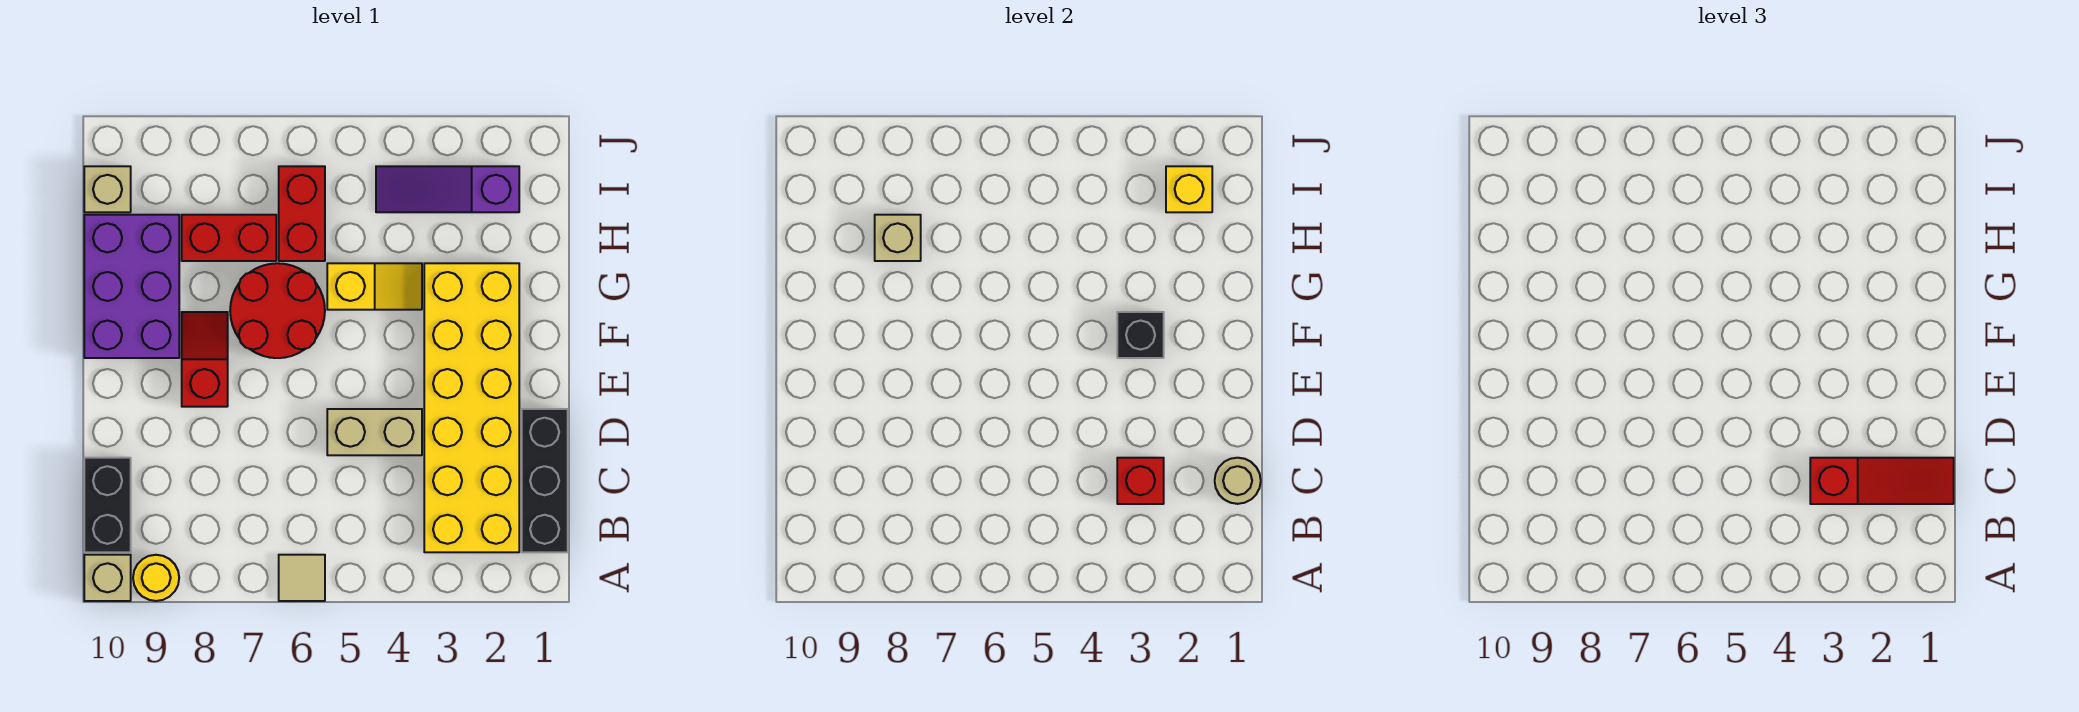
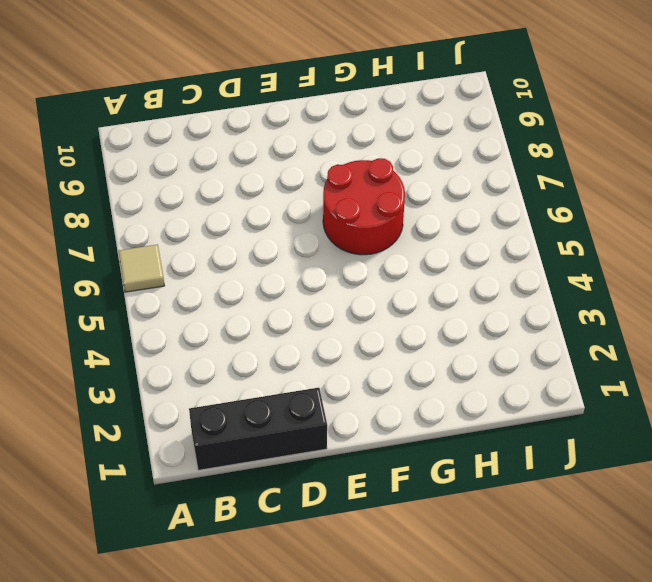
none -> yellow 1x1 round brick [133,555,179,601]
none -> tan 1x1 brick [84,555,131,601]
none -> yellow 2x6 brick [424,263,519,552]

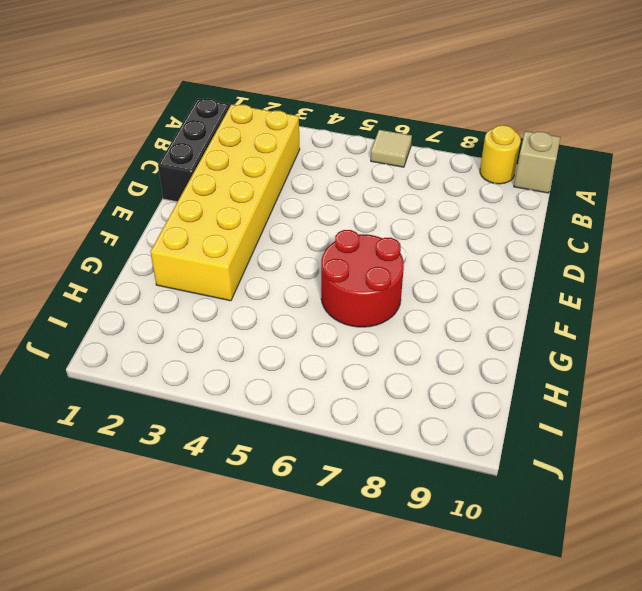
none -> black 1x2 brick [84,458,131,552]
none -> tan 1x2 brick [327,409,422,455]
none -> red 1x2 slope [182,312,228,407]

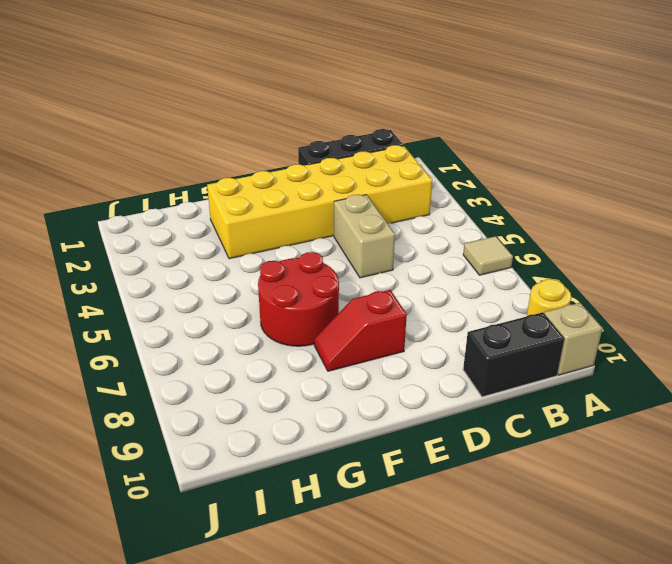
none -> purple 2x3 brick [84,215,179,358]
none -> yellow 1x2 slope [327,263,422,310]
none -> red 1x2 brick [279,166,325,261]

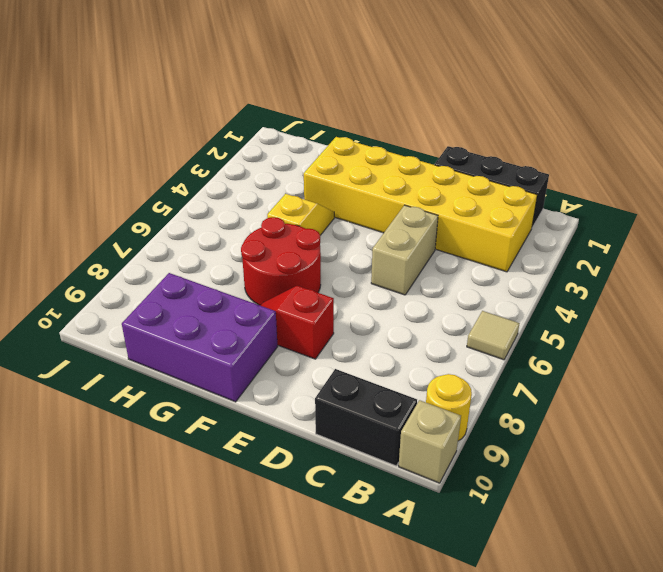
none -> red 1x2 brick [279,166,325,261]
none -> red 1x2 brick [182,215,276,261]
none -> purple 1x3 slope [376,166,519,212]

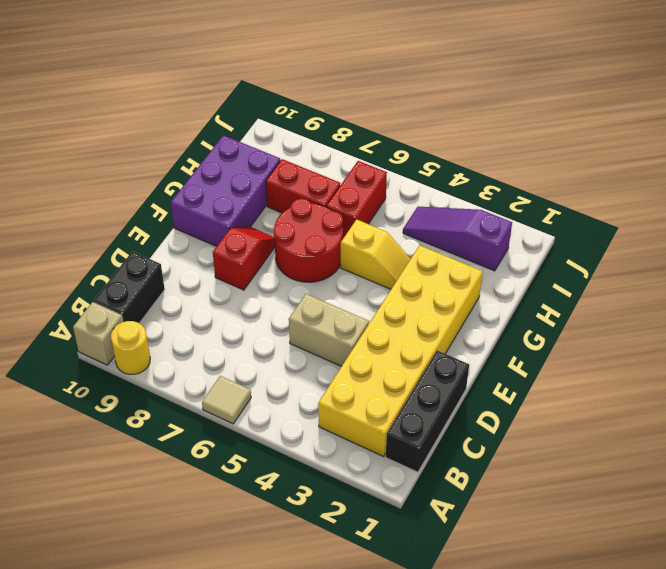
none -> tan 1x1 brick [84,166,131,212]
none -> tan 1x1 round brick [1215,458,1261,504]
none -> red 1x1 brick [1117,458,1164,504]

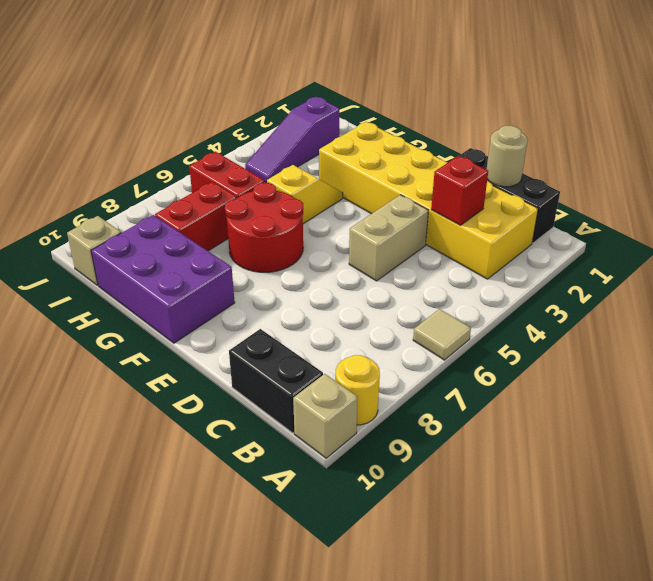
none -> red 1x2 slope [182,312,228,407]
none -> black 1x1 brick [1117,312,1164,358]
none -> tan 1x1 brick [875,215,921,261]

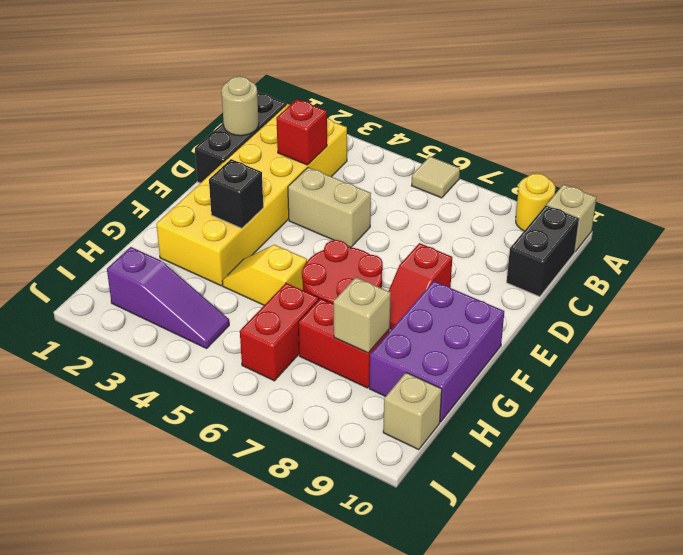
none -> yellow 1x1 brick [1166,166,1212,212]
none -> red 1x3 slope [1810,458,1954,504]

